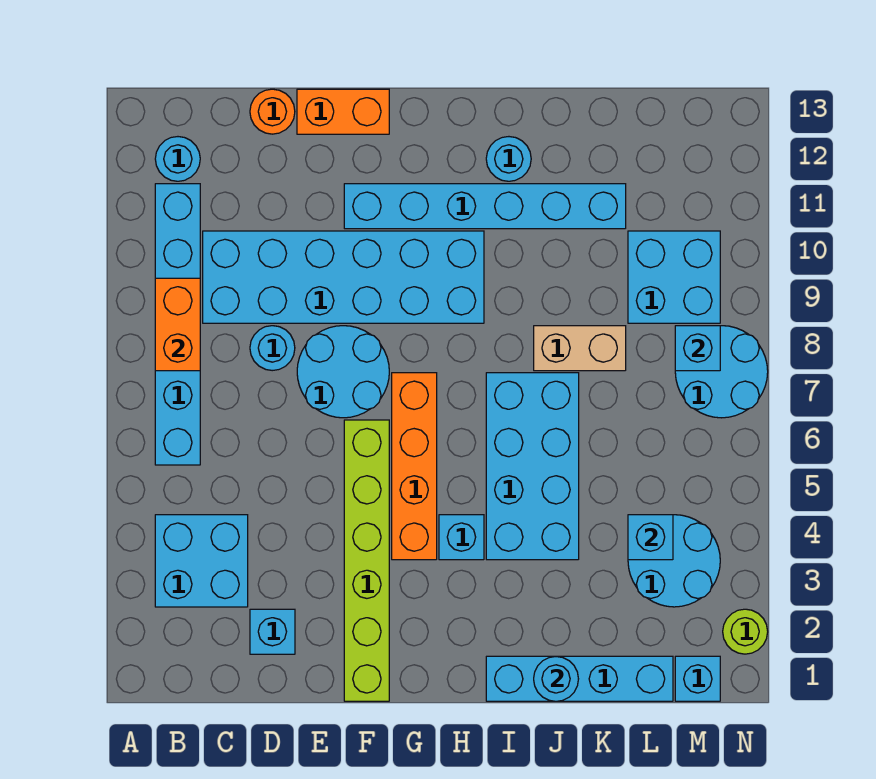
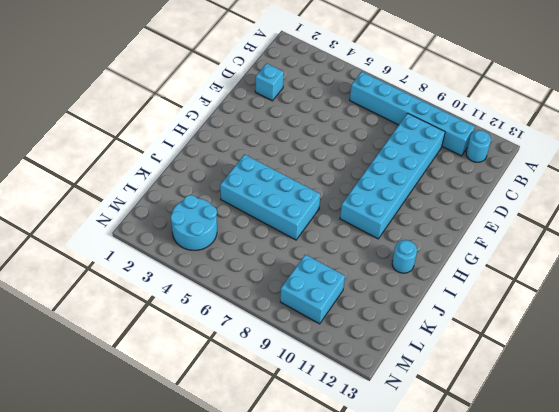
none -> cyan 2x2 brick [155,515,248,607]
none -> cyan 1x1 round brick [250,326,295,371]
none -> orange 1x1 round brick [250,89,295,134]

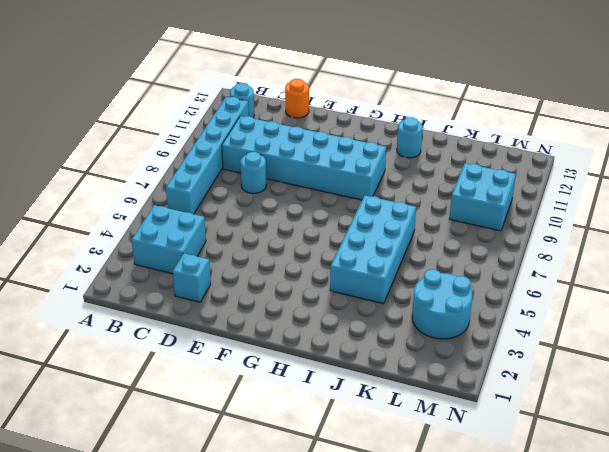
none -> cyan 2x2 round brick [297,326,389,418]
none -> orange 1x2 brick [297,89,389,134]
none -> lime 1x6 brick [344,420,389,701]

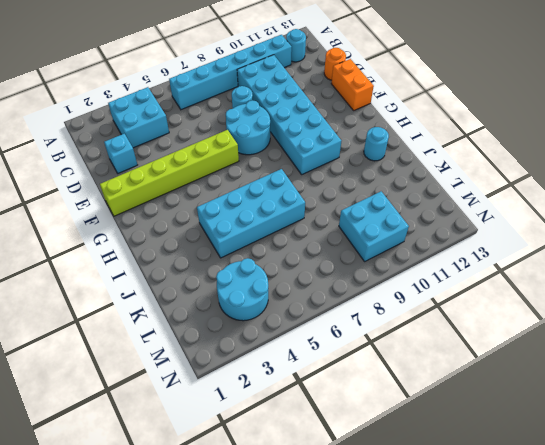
none -> cyan 1x6 brick [344,184,626,229]
none -> orange 1x4 brick [392,373,437,560]
none -> cyan 1x1 brick [439,515,484,560]

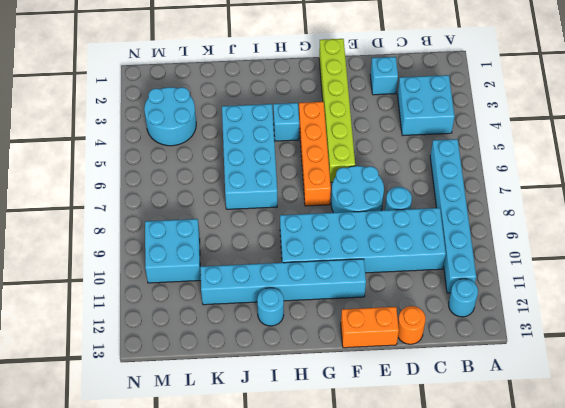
none -> cyan 1x4 brick [486,656,673,701]
none -> tan 1x2 brick [534,326,626,371]
none -> cyan 1x1 brick [675,656,720,701]

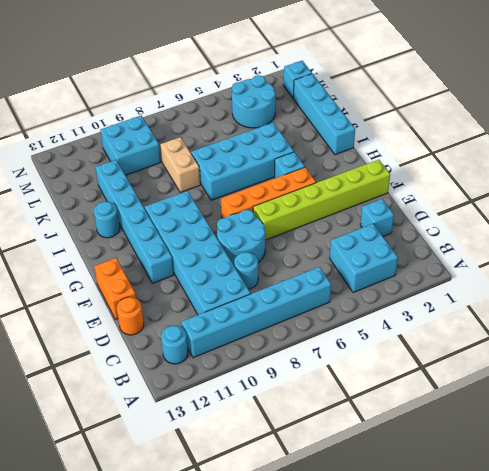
none -> cyan 2x2 round brick [675,326,768,418]
none -> lime 1x1 round brick [723,609,768,654]
none -> orange 1x2 brick [155,278,200,371]

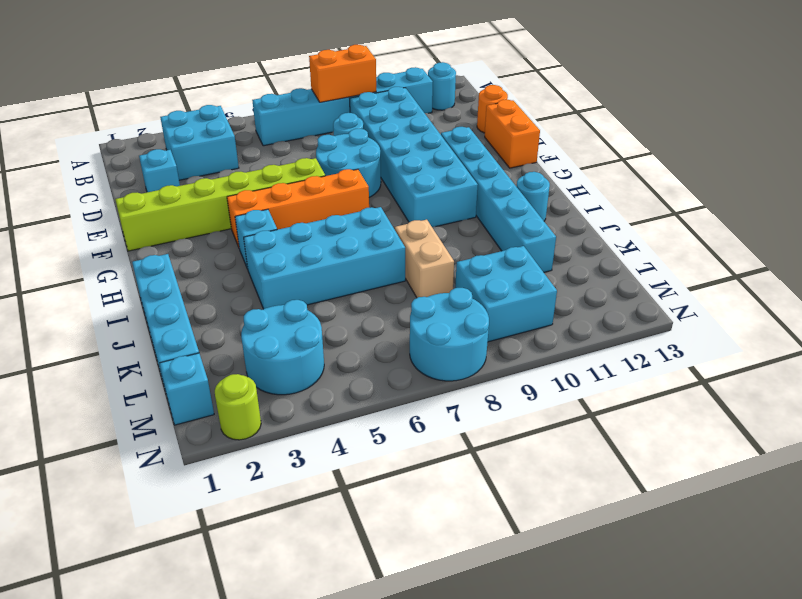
none -> cyan 1x1 round brick [534,656,578,701]
none -> cyan 1x1 brick [628,515,673,560]
none -> cyan 1x1 brick [675,326,720,371]

